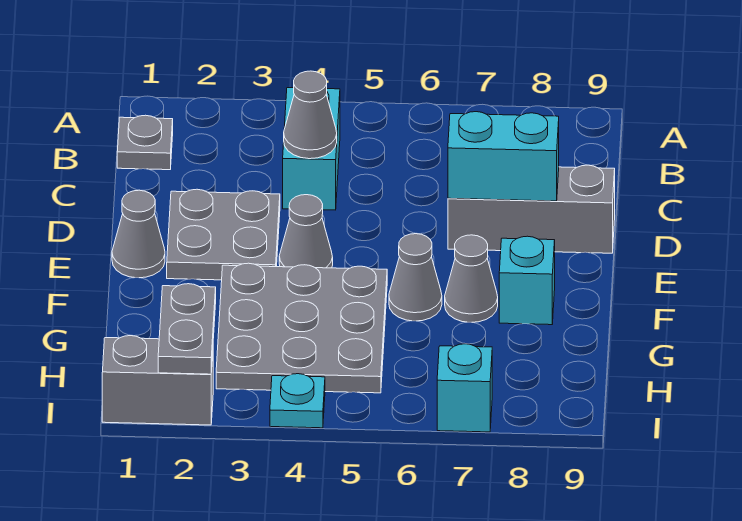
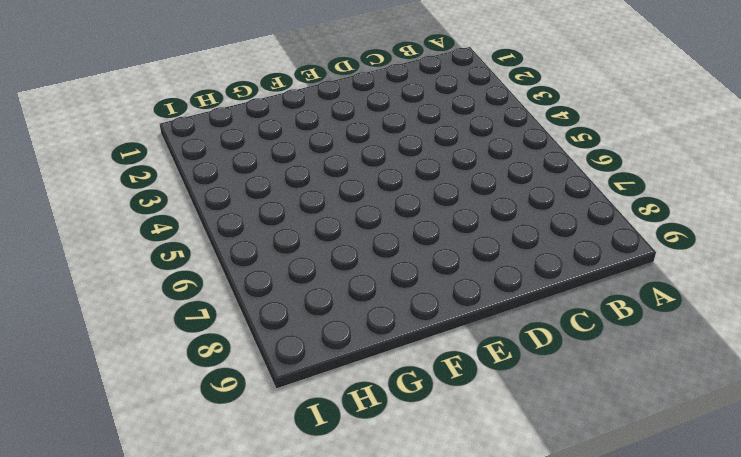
none -> grey 1x1 plate [117,115,173,170]
none -> cyan 1x2 brick [283,88,340,210]
none -> grey 2x2 plate [167,189,280,280]

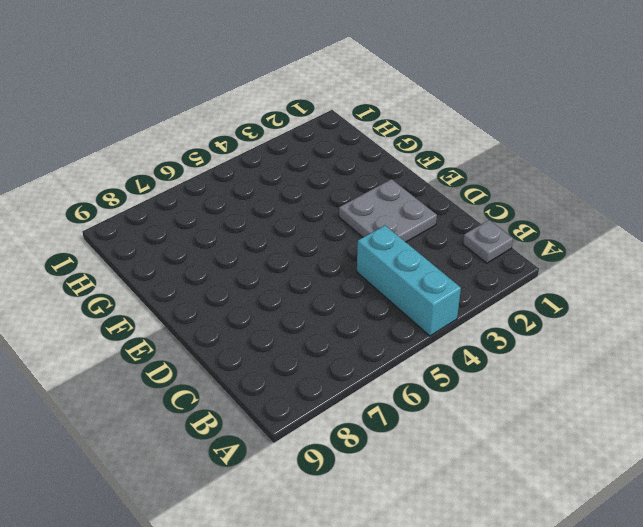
cyan 1x3 brick [357,225,461,336] -> cyan 1x2 brick [283,88,340,210]
none -> grey 1x3 brick [448,165,615,253]
none -> grey 1x1 cone [112,190,165,278]
none -> grey 1x1 cone [279,195,333,268]

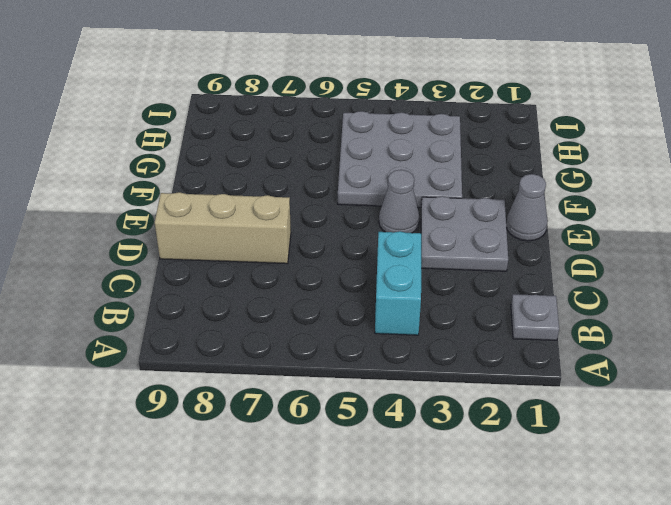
tan 1x3 brick [155,192,291,264] -> grey 1x3 brick [448,165,615,253]
none -> grey 1x1 cone [389,234,442,321]
none -> grey 1x1 cone [445,235,498,322]
none -> cyan 1x1 brick [499,236,555,325]

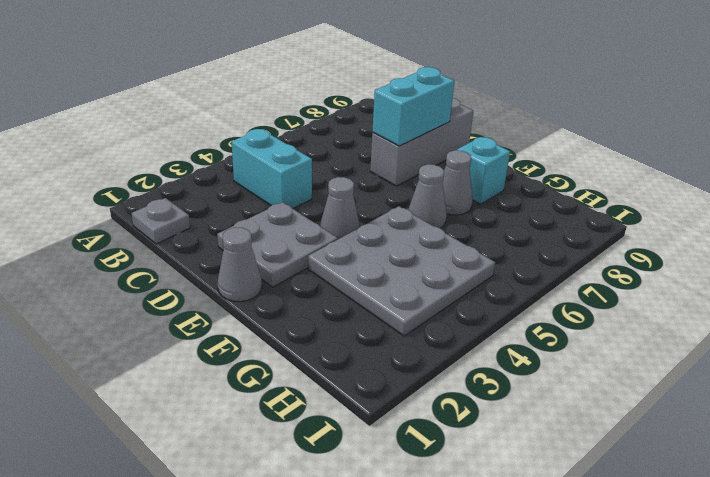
none -> grey 1x2 brick [102,336,213,425]
none -> cyan 1x1 plate [270,374,325,428]
none -> cyan 1x1 brick [437,344,492,432]

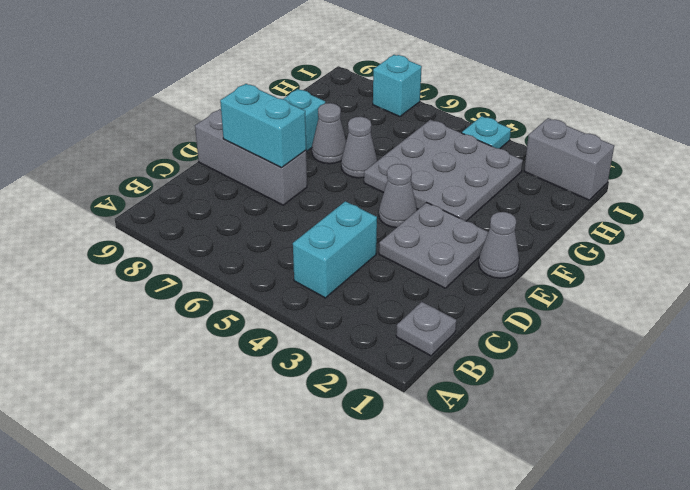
none -> grey 1x1 cone [284,71,337,159]
none -> grey 1x2 plate [158,284,216,374]

